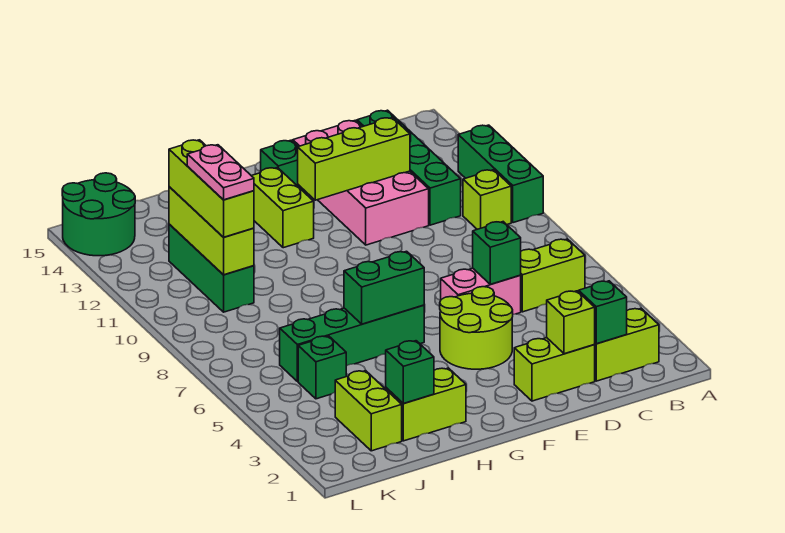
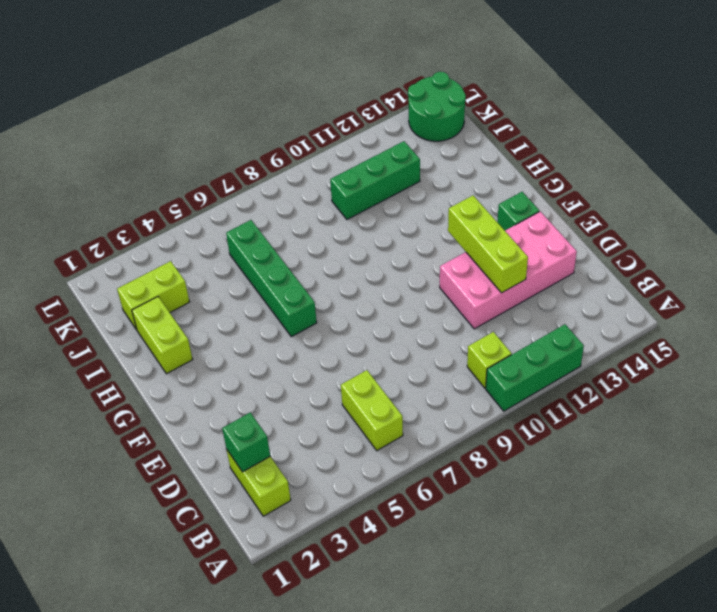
none -> green 1x4 brick [357,110,461,225]
none -> lime 1x2 brick [514,338,595,401]
none -> pink 1x2 brick [441,268,521,314]

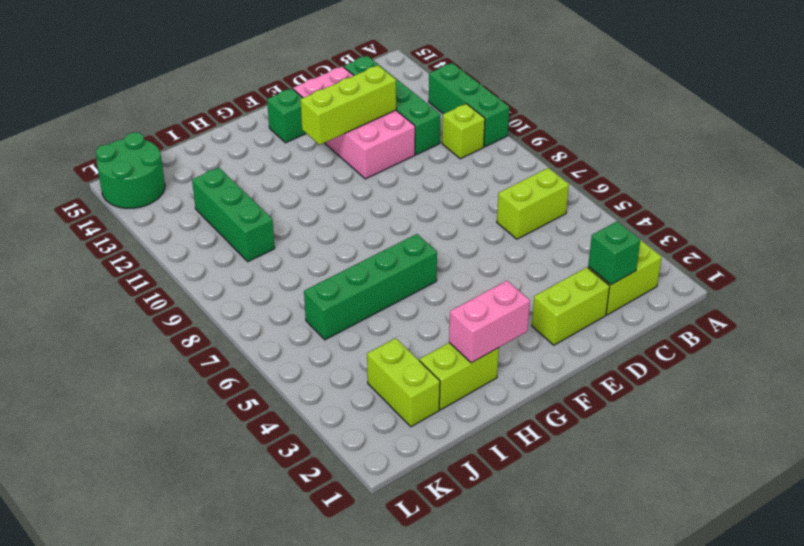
pink 1x2 brick [449,281,530,363] -> pink 1x2 brick moved to [441,268,521,314]
none -> lime 2x2 round brick [440,287,513,369]
none -> lime 1x2 brick [252,168,314,248]
none -> green 1x1 brick [298,336,346,399]

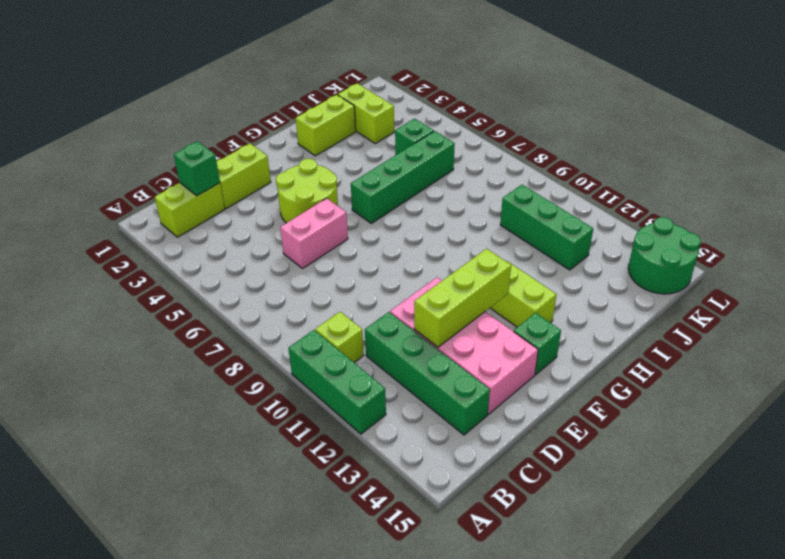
none -> lime 1x2 brick [521,239,585,312]
none -> lime 1x1 brick [547,291,595,354]
none -> green 1x1 brick [473,222,521,284]

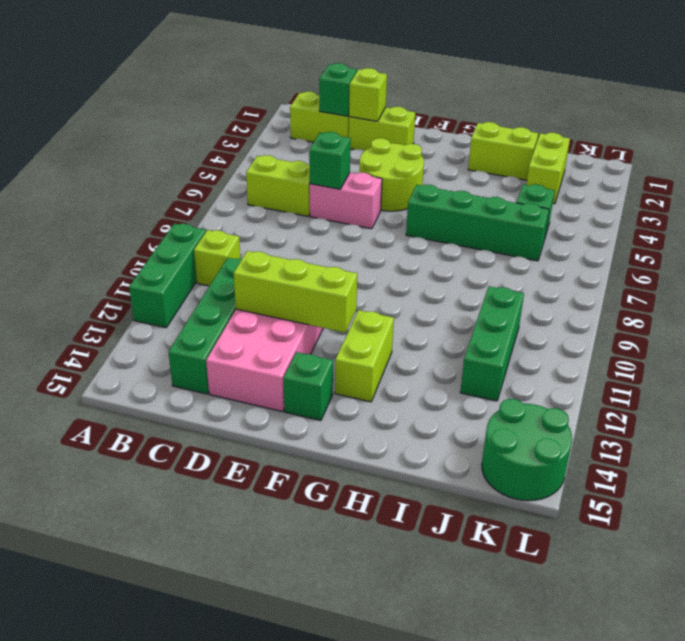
none -> green 1x2 brick [344,251,424,324]
none -> green 1x1 brick [386,341,434,404]
none -> lime 1x3 brick [169,187,254,275]

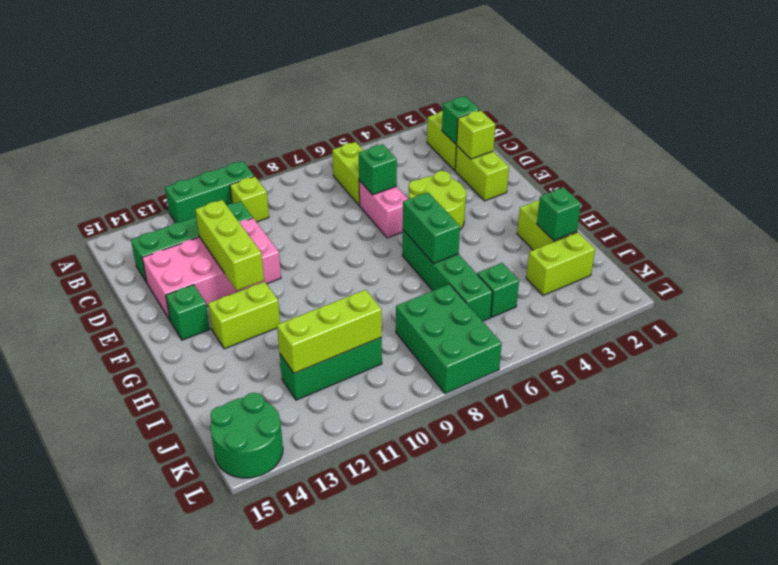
green 2x3 brick [396,284,502,394] -> none
none -> lime 1x3 brick [169,140,254,237]
none -> pink 1x2 plate [187,145,254,200]

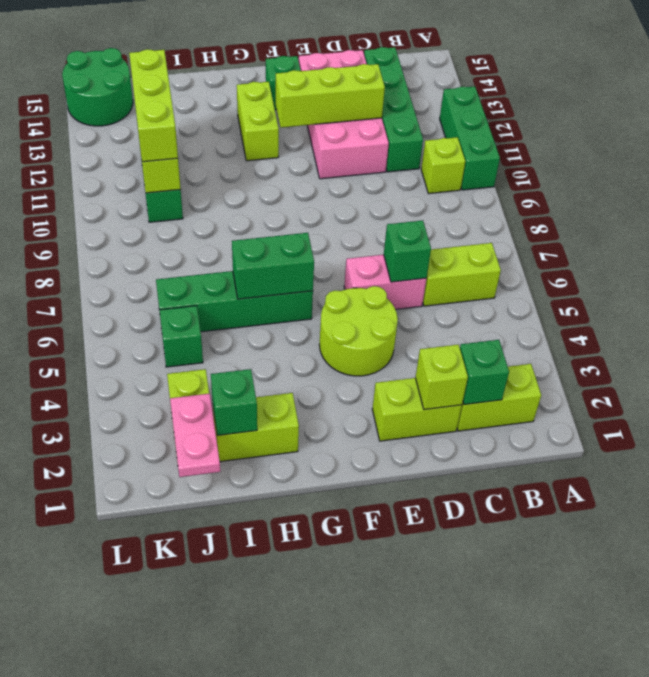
pink 1x2 plate [170,393,220,477] -> pink 1x2 plate moved to [187,145,254,200]

